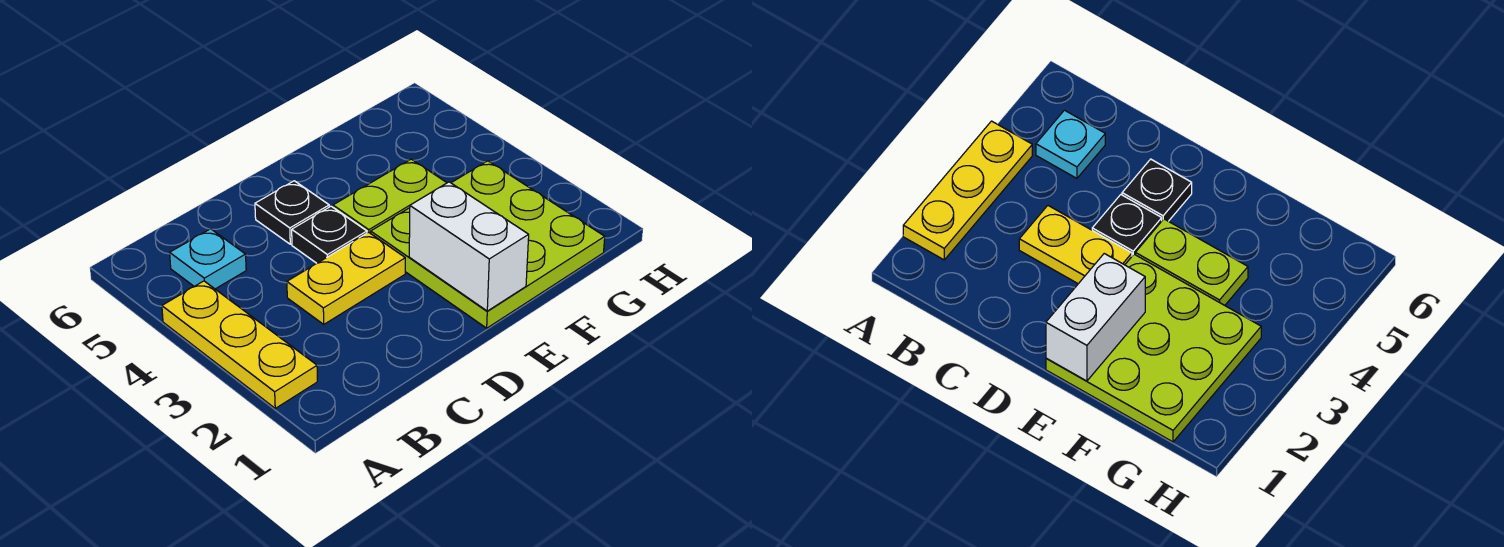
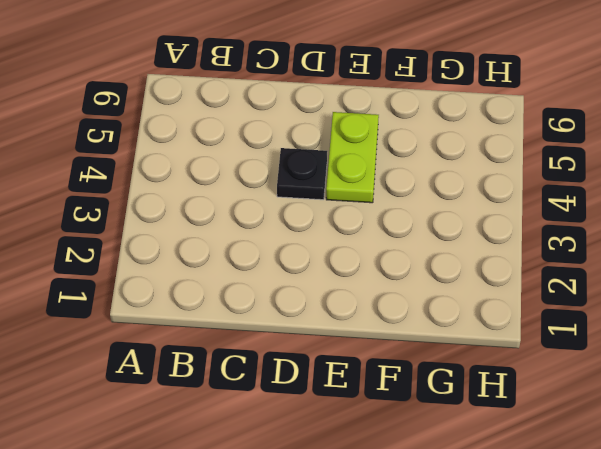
lime 1x2 plate [326,112,379,203] -> lime 1x2 plate turned to [333,159,447,233]
none -> yellow 1x3 plate [162,281,317,408]
none -> cyan 1x1 plate [170,229,246,289]

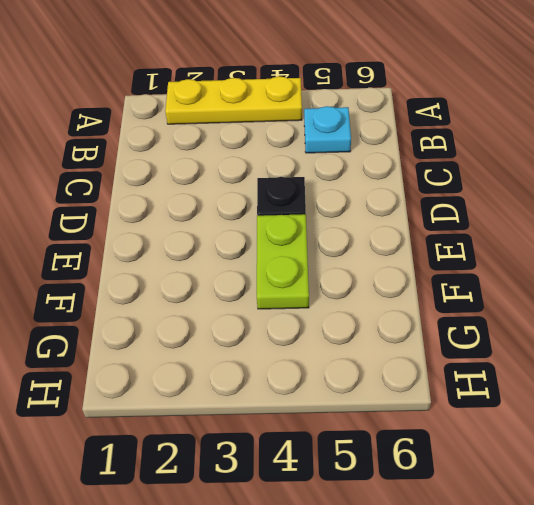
none -> yellow 1x2 plate [287,232,405,324]
none -> black 1x1 plate [255,181,329,244]

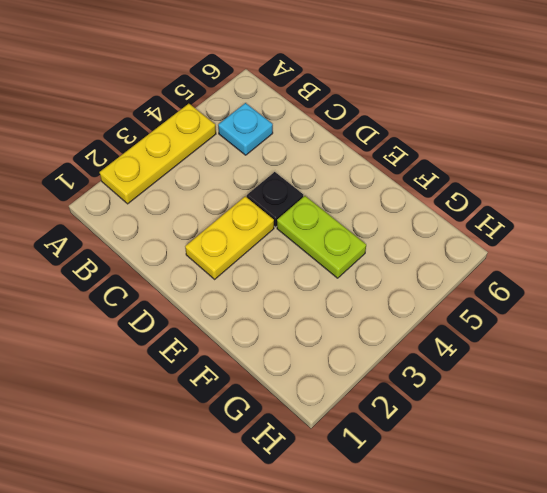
yellow 1x2 plate [185,196,274,279] -> yellow 1x2 plate turned to [287,232,405,324]
none -> black 1x1 plate [255,181,329,244]
none -> lime 3x3 plate [371,161,605,328]

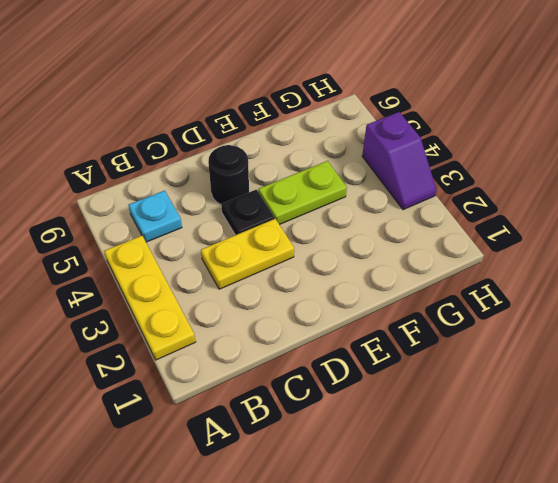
black 1x1 round brick [208,145,249,204] -> black 1x1 plate [255,181,329,244]
purple 1x2 slope [362,112,437,210] -> none
none -> lime 3x3 plate [371,161,605,328]
none -> white 1x2 brick [409,182,529,311]

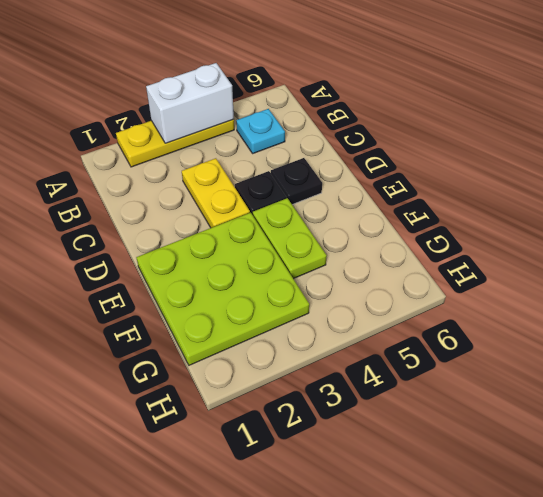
white 1x2 brick [146,63,234,143] -> white 1x2 brick moved to [409,182,529,311]

